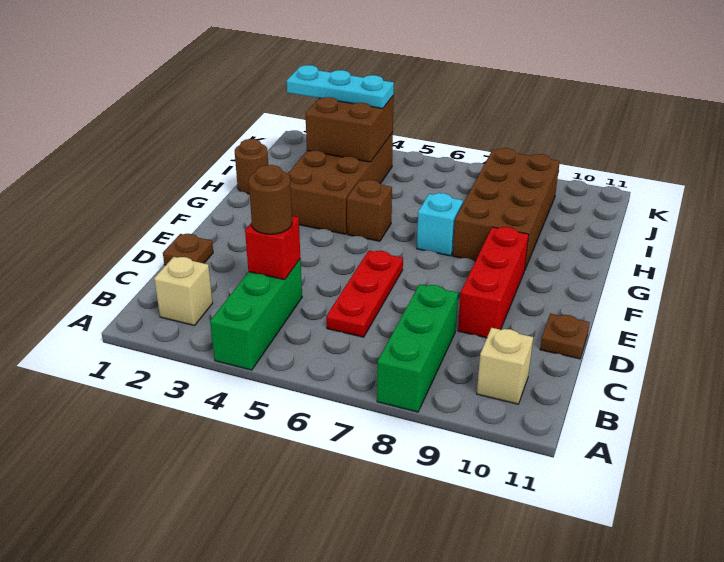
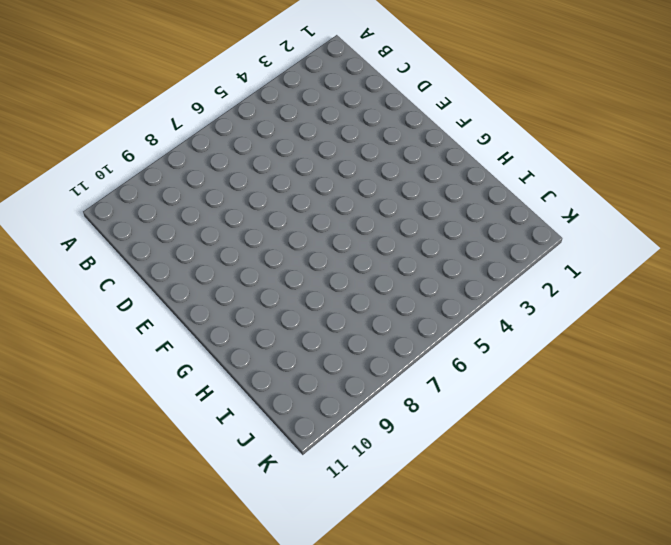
none -> green 1x3 brick [210,259,302,370]
none -> green 1x3 brick [377,284,458,412]
none -> tan 1x1 brick [154,257,213,326]

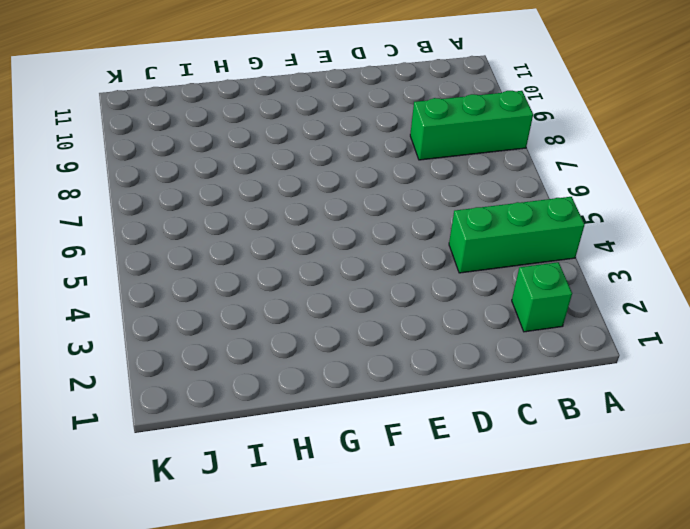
green 1x1 brick [512,262,572,332] -> tan 1x1 brick [154,257,213,326]
none -> tan 1x1 brick [477,328,533,404]
none -> red 1x3 plate [326,251,403,337]
none -> brown 1x1 plate [163,234,213,265]

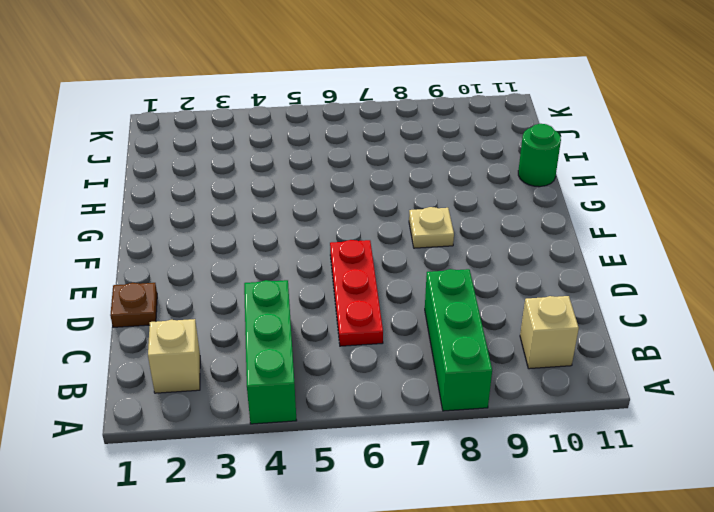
tan 1x1 plate [409,207,454,248] -> none
green 1x1 round brick [518,124,561,187] -> none
none -> red 1x3 brick [458,227,529,338]
none -> brown 1x1 plate [540,314,590,359]
none -> brown 2x4 brick [288,132,393,234]

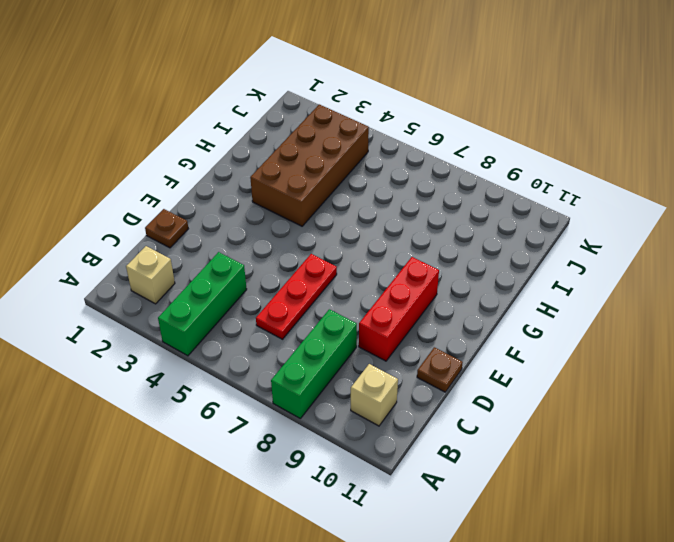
none -> brown 1x1 brick [347,180,392,241]
none -> cyan 1x1 brick [417,193,463,256]
none -> brown 2x4 brick [453,148,560,269]

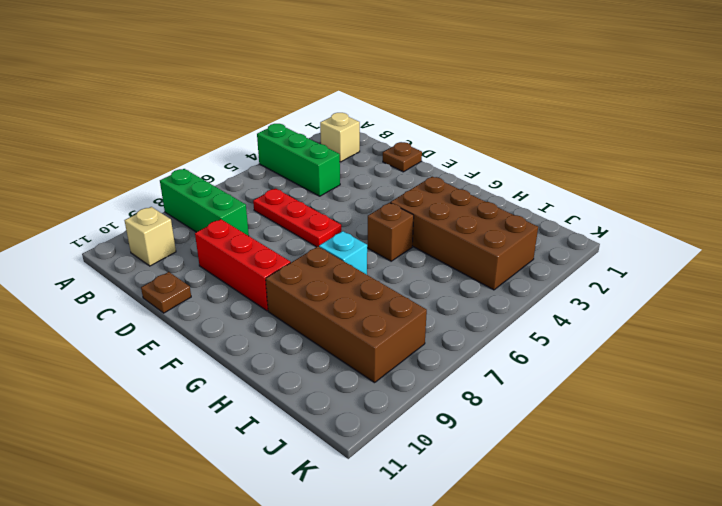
none -> brown 1x1 round brick [235,139,268,194]
none -> red 1x1 brick [245,216,300,280]
none -> brown 2x2 brick [305,95,394,162]

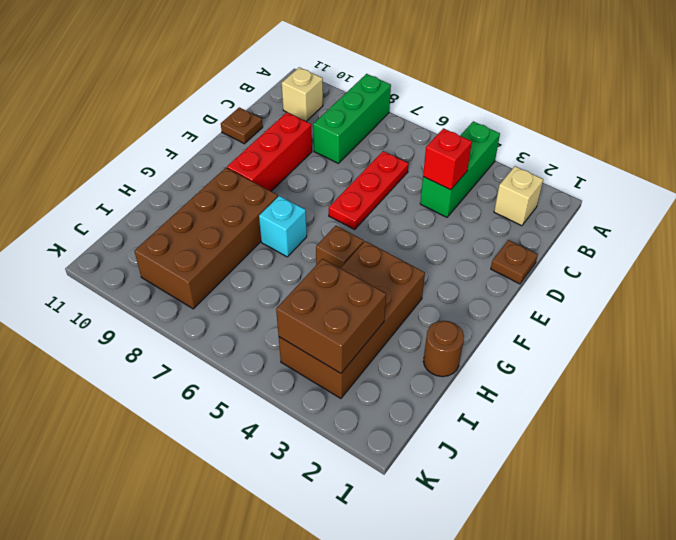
none -> brown 1x1 round brick [249,165,292,234]
none -> cyan 1x3 plate [287,65,394,108]

